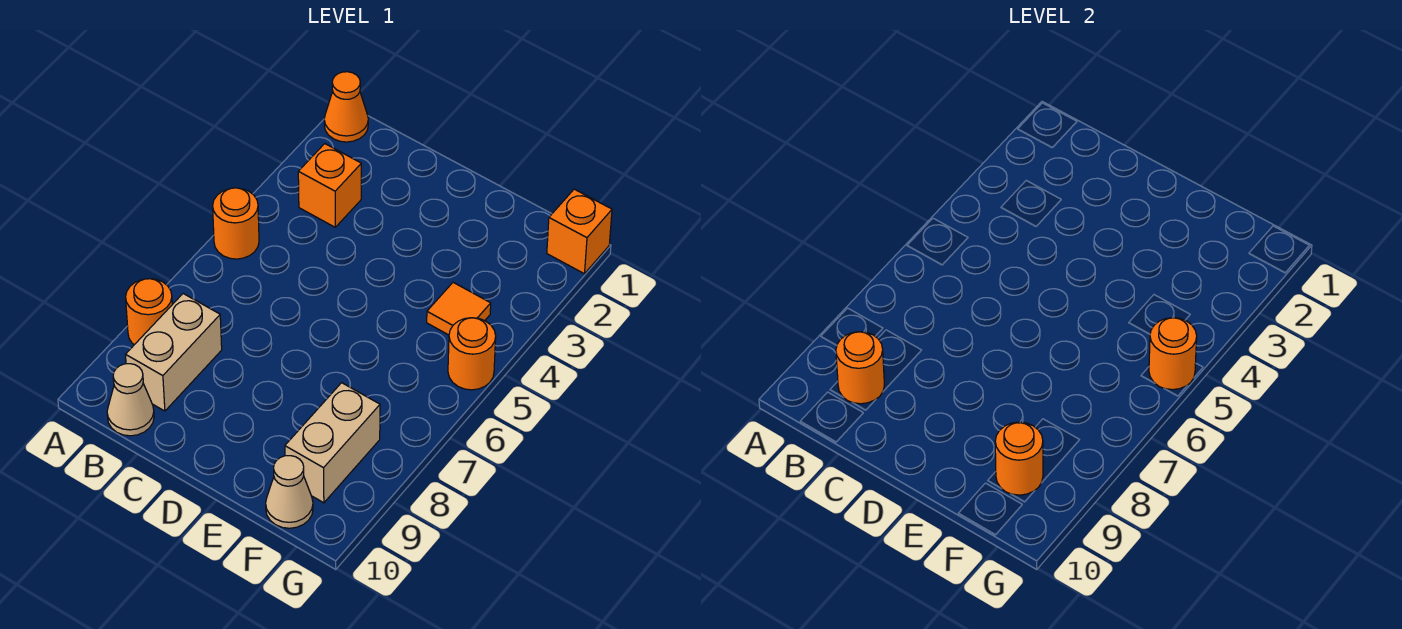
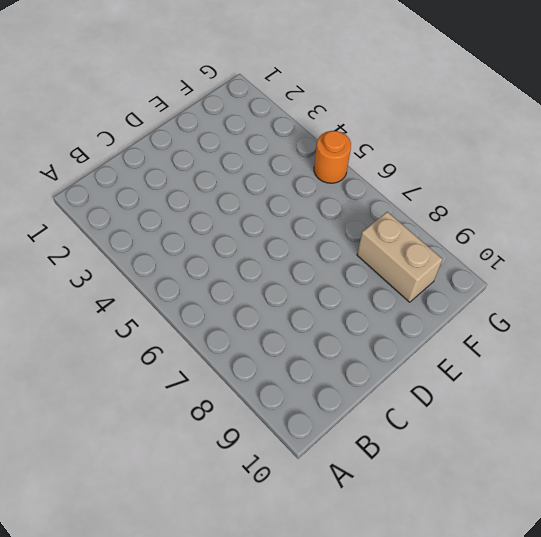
none -> orange 1x1 cone [324,72,368,142]
none -> orange 1x1 round brick [213,188,259,259]
none -> orange 1x1 round brick [126,279,172,345]

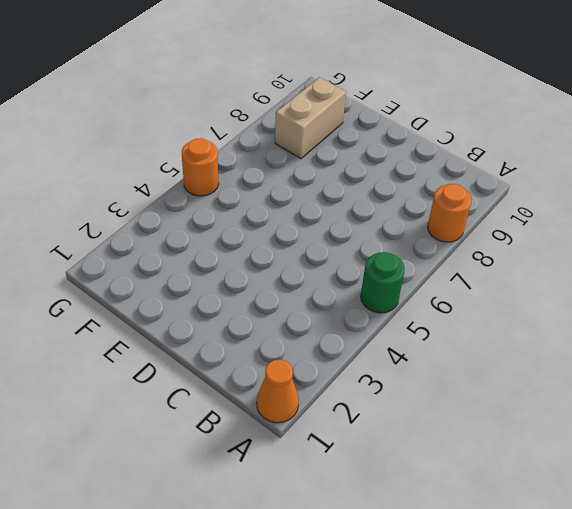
green 1x1 round brick [361,252,405,313] -> orange 1x1 round brick [213,188,259,259]
none -> orange 1x1 brick [298,144,361,227]
none -> tan 1x2 brick [126,294,222,411]
none -> tan 1x1 cone [107,364,154,436]

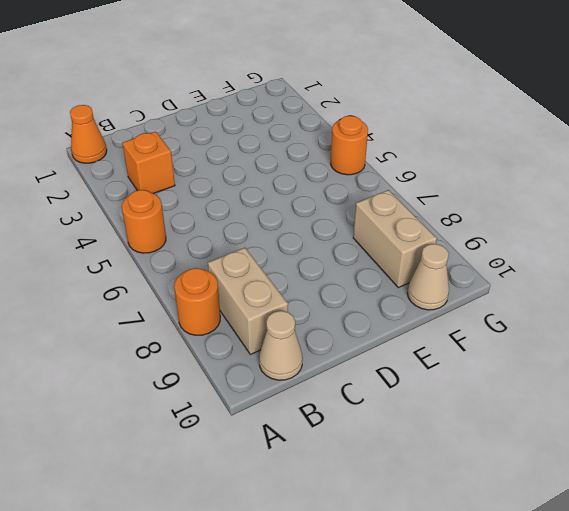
none -> orange 1x1 tile [427,282,491,335]
none -> orange 1x1 brick [547,189,612,274]
none -> orange 1x1 round brick [836,332,884,404]

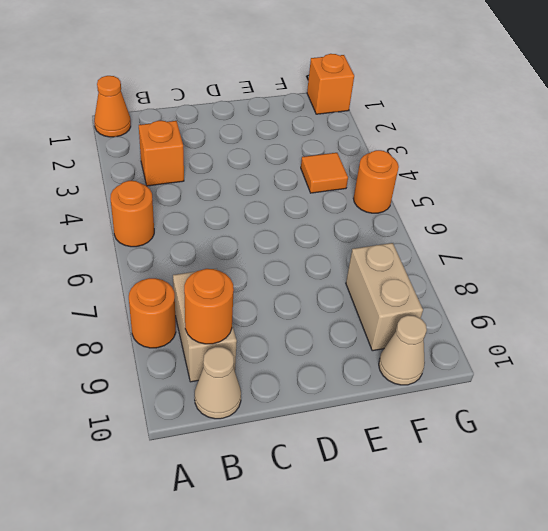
none -> orange 1x1 round brick [995,422,1043,495]
none -> orange 1x1 round brick [1149,318,1197,390]

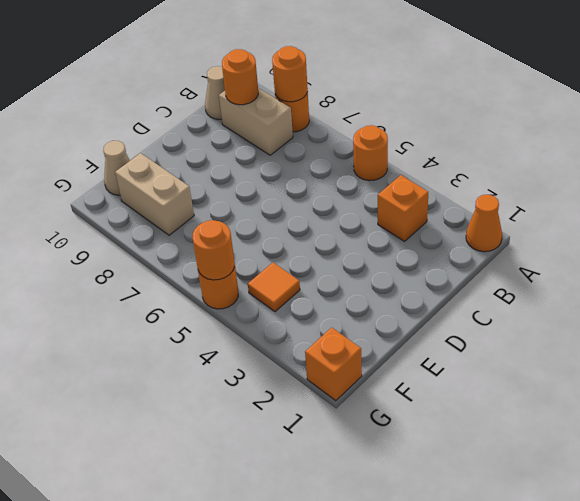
orange 1x1 round brick [272,46,308,102] -> orange 1x1 round brick moved to [995,422,1043,495]

